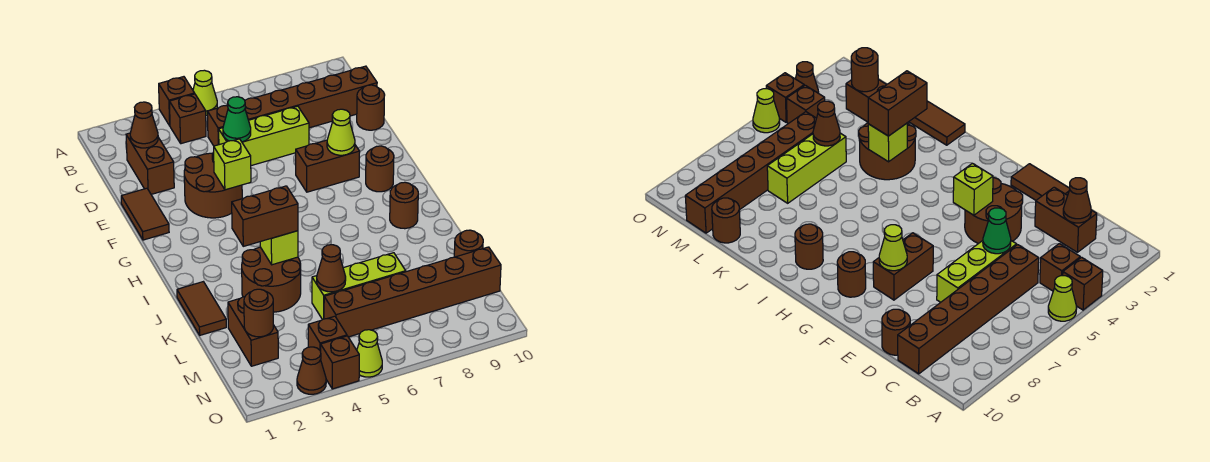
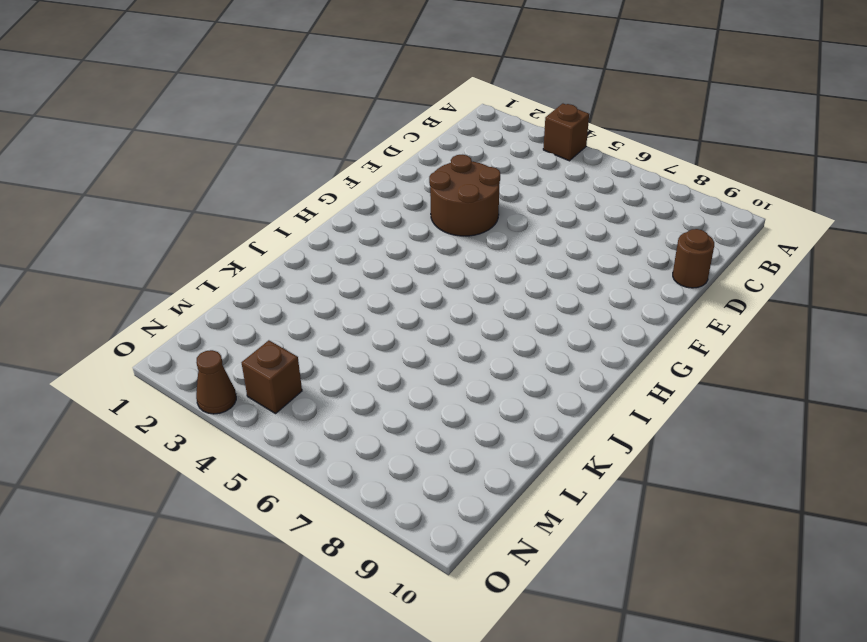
none -> lime 1x1 cone [193,70,217,115]
none -> brown 1x1 brick [169,94,206,144]
none -> brown 1x2 brick [126,133,174,194]
none -> brown 1x6 brick [207,66,377,146]

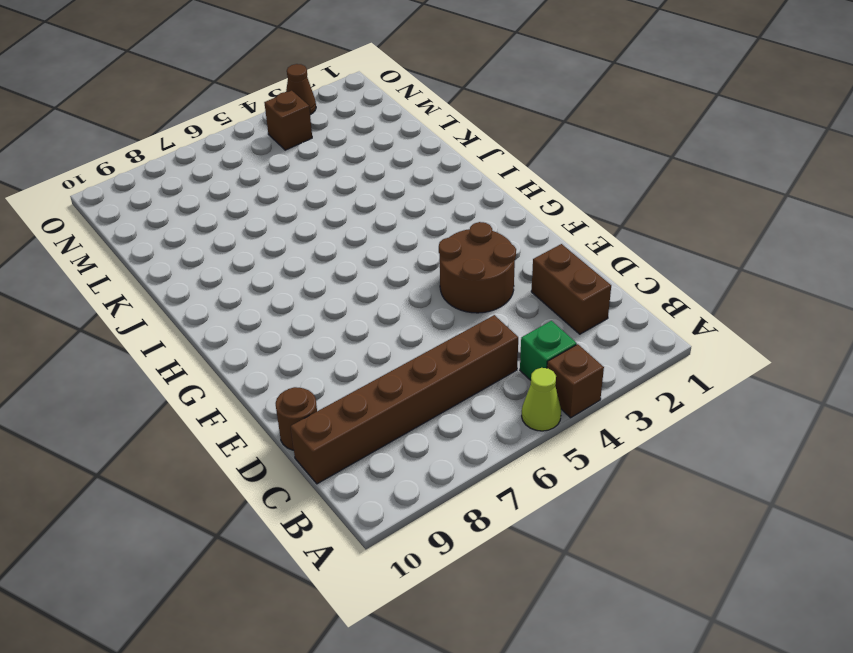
green 1x1 brick [520,321,577,380] -> brown 1x1 brick [169,94,206,144]
none -> lime 1x3 brick [219,106,309,166]
none -> brown 1x2 tile [121,188,169,240]
none -> brown 1x2 brick [296,140,360,192]
none -> brown 1x1 round brick [366,146,394,192]

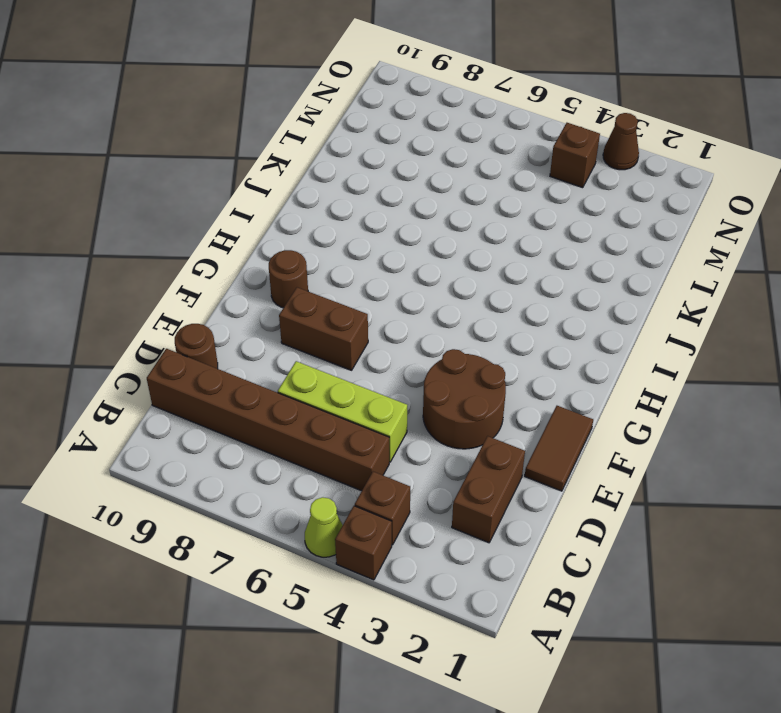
none -> brown 1x1 round brick [390,182,418,229]
none -> brown 1x2 tile [177,282,226,335]
none -> brown 2x2 round brick [242,247,301,312]
none -> brown 1x2 brick [228,297,278,366]

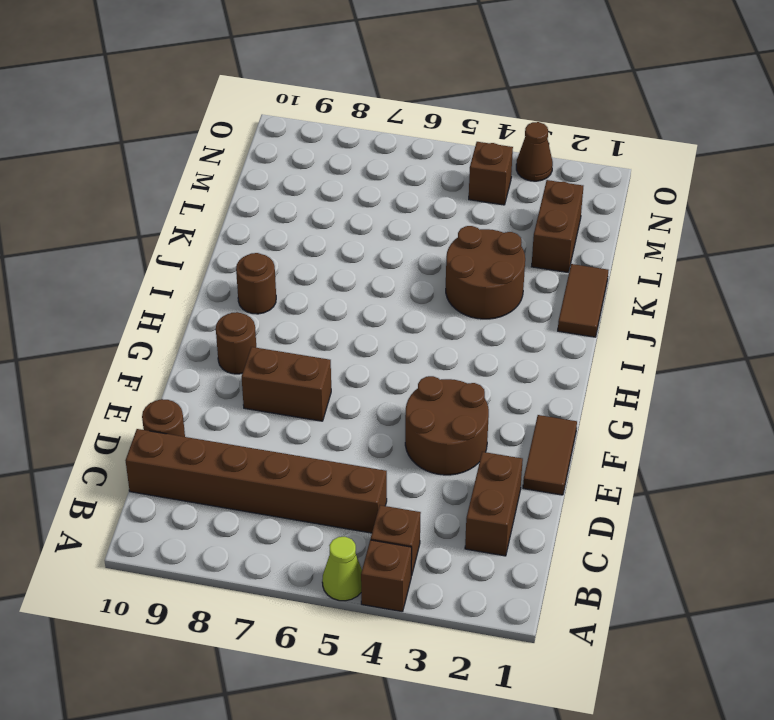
none -> lime 1x3 brick [219,106,309,166]
none -> lime 1x3 brick [312,253,406,320]
none -> brown 1x1 round brick [454,230,483,257]
none -> brown 1x6 brick [324,247,501,337]

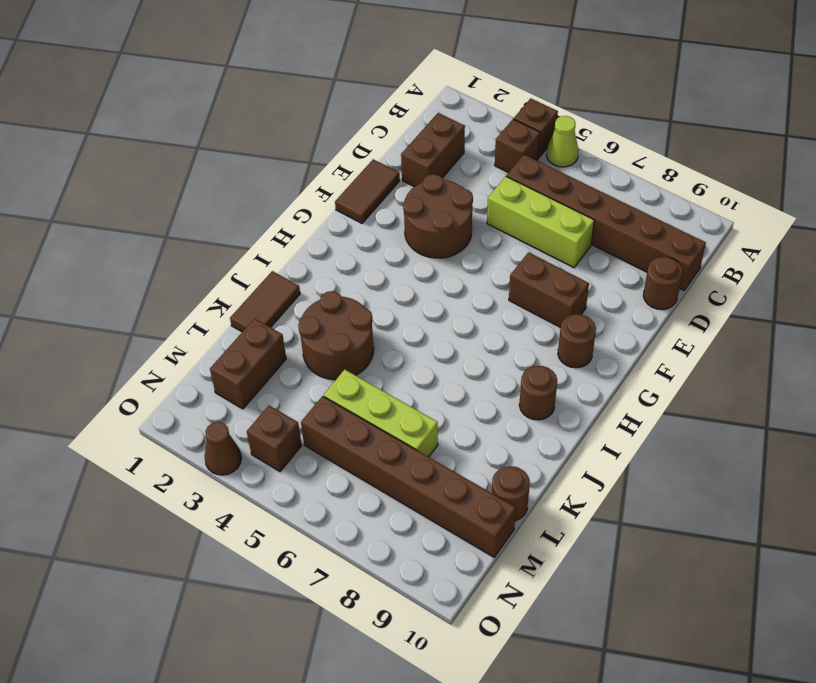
none -> brown 1x1 brick [321,336,359,389]
none -> lime 1x1 cone [357,330,382,377]
none -> brown 1x1 cone [130,102,158,148]
none -> green 1x1 cone [223,97,251,142]

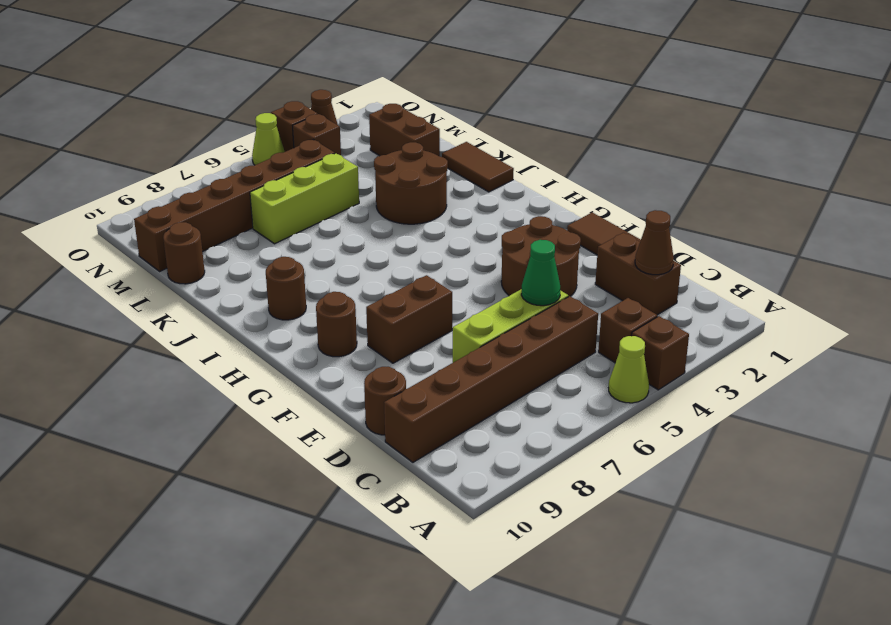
none -> lime 1x1 brick [214,139,251,190]
none -> lime 1x1 cone [327,109,355,155]
none -> lime 1x1 brick [260,231,298,265]
none -> brown 1x1 cone [317,245,346,292]

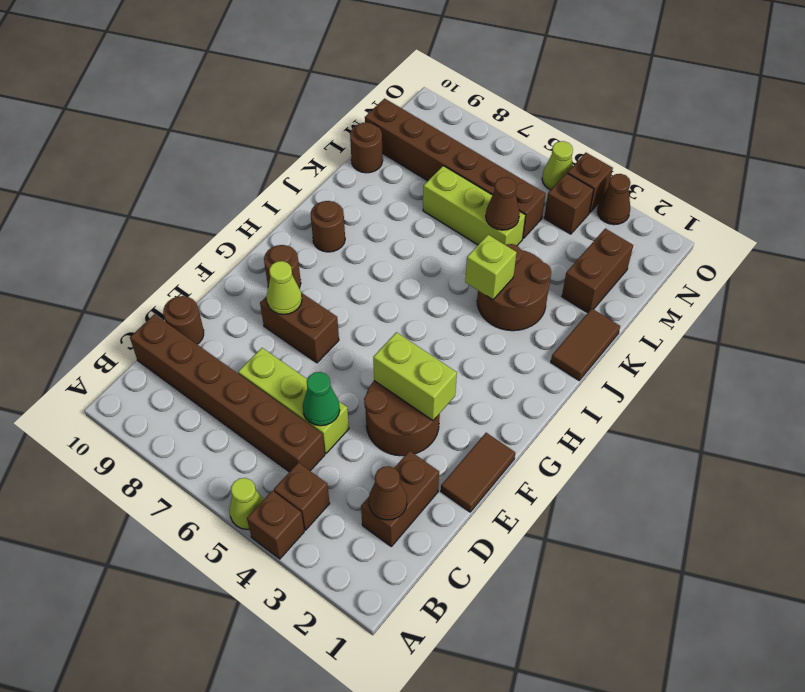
lime 1x2 brick [373,332,457,420] -> lime 1x1 brick [214,139,251,190]
none -> brown 1x1 round brick [244,289,273,337]
none -> brown 1x2 brick [232,186,298,246]

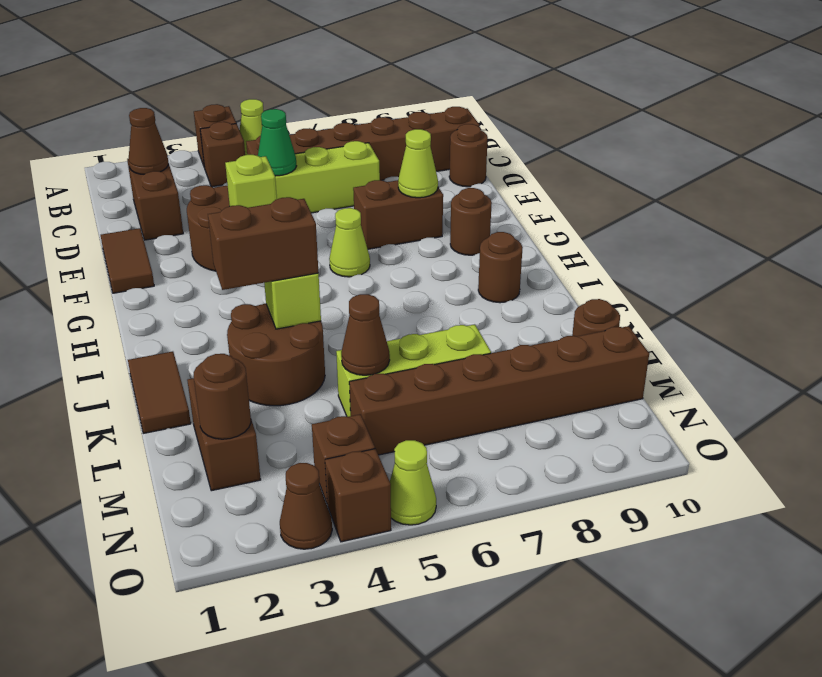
lime 1x1 cone [329,208,370,277] -> none

